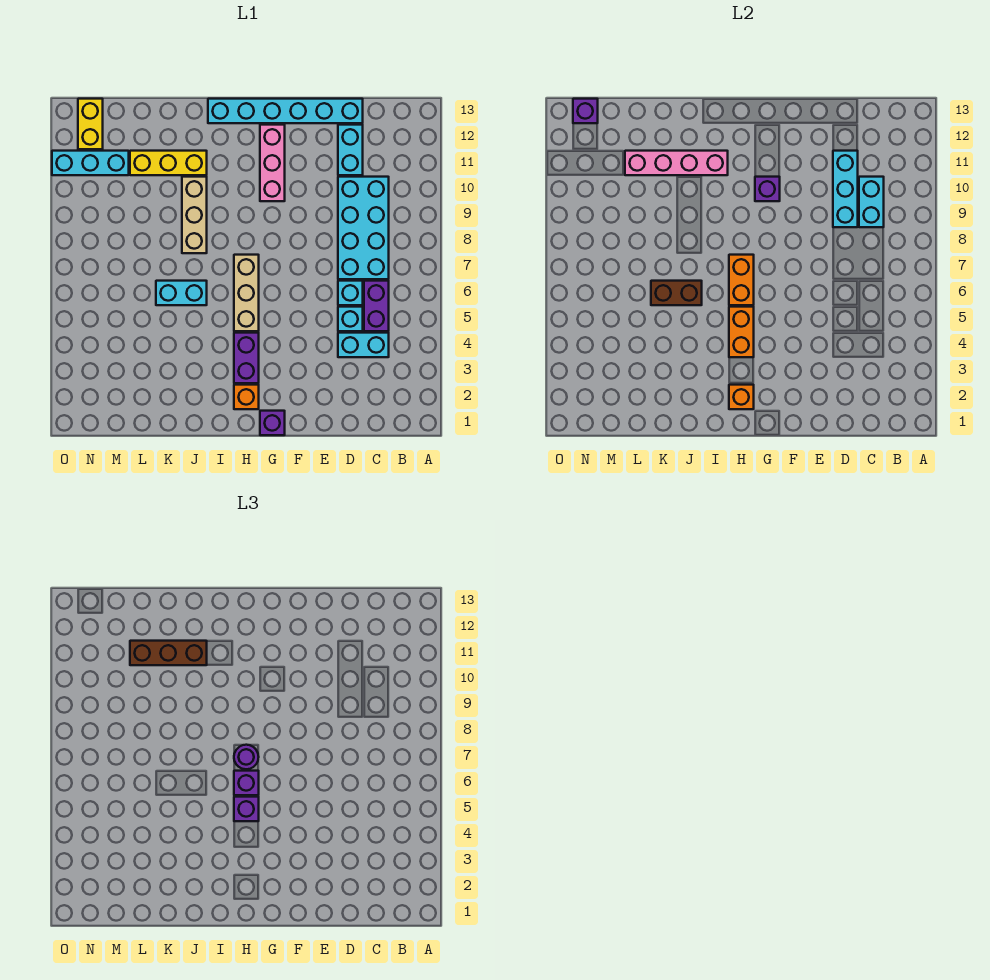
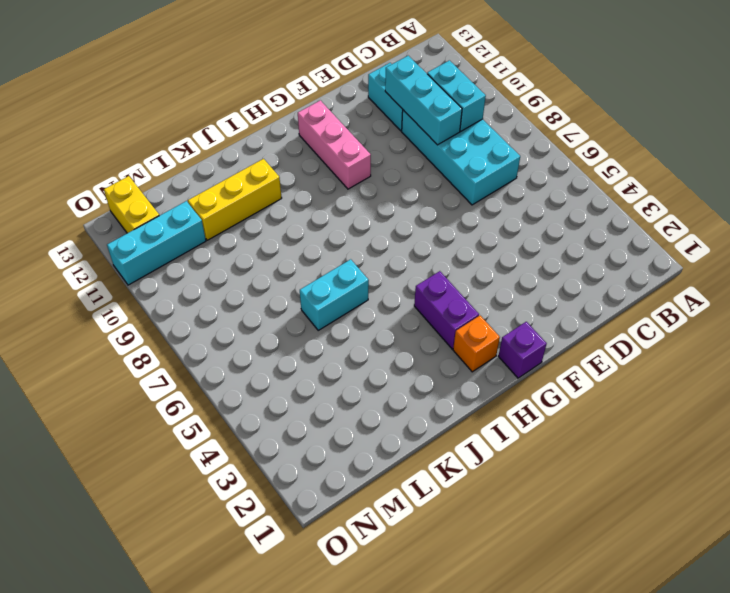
none -> cyan 1x2 brick [338,333,389,357]
none -> purple 1x2 brick [364,281,389,331]
none -> cyan 1x1 brick [338,307,363,331]
none -> cyan 1x1 brick [338,281,363,305]

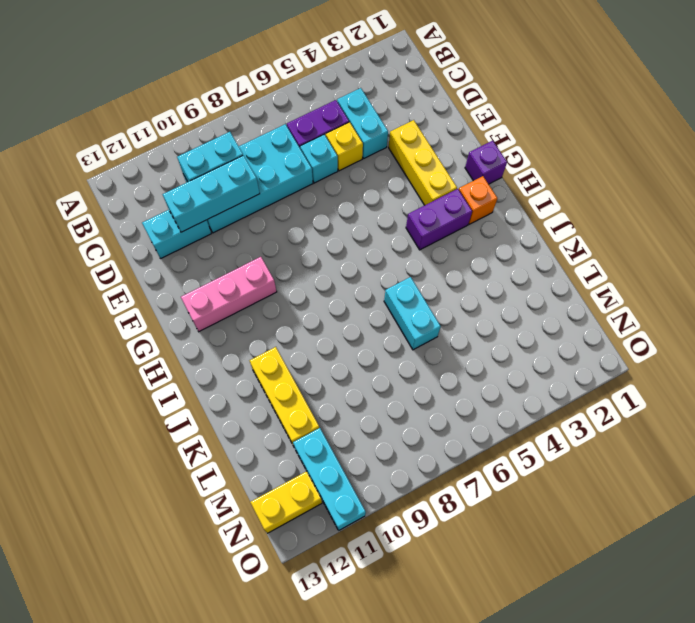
yellow 1x1 brick [326,122,363,171] -> cyan 1x1 brick [338,307,363,331]
yellow 1x3 brick [389,120,457,205] -> none
none -> cyan 1x6 brick [208,99,363,123]
none -> tan 1x3 brick [234,255,259,331]
none -> tan 1x3 brick [182,177,207,253]
none -> purple 1x1 brick [755,177,780,201]

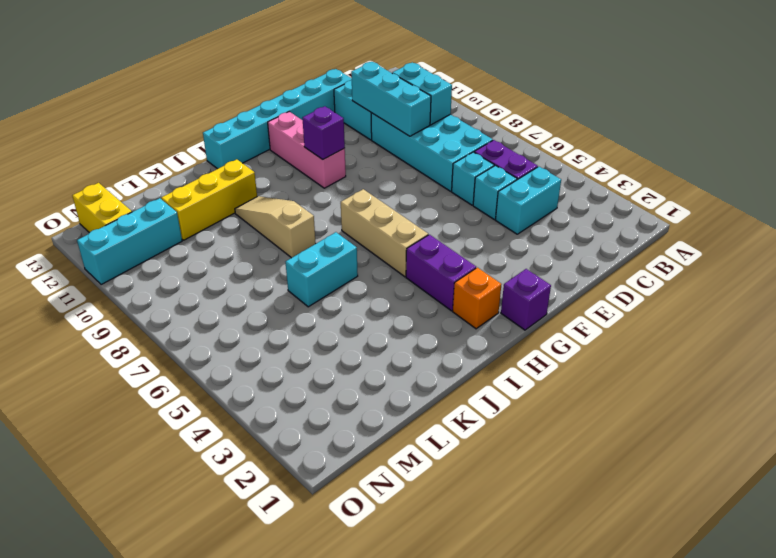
tan 1x3 slope [235,196,316,258] -> tan 1x3 brick [182,177,207,253]
none -> orange 1x1 brick [729,385,754,409]
none -> orange 1x2 brick [729,307,754,357]
none -> orange 1x2 brick [729,255,754,305]
none -> pink 1x4 brick [625,151,728,175]

